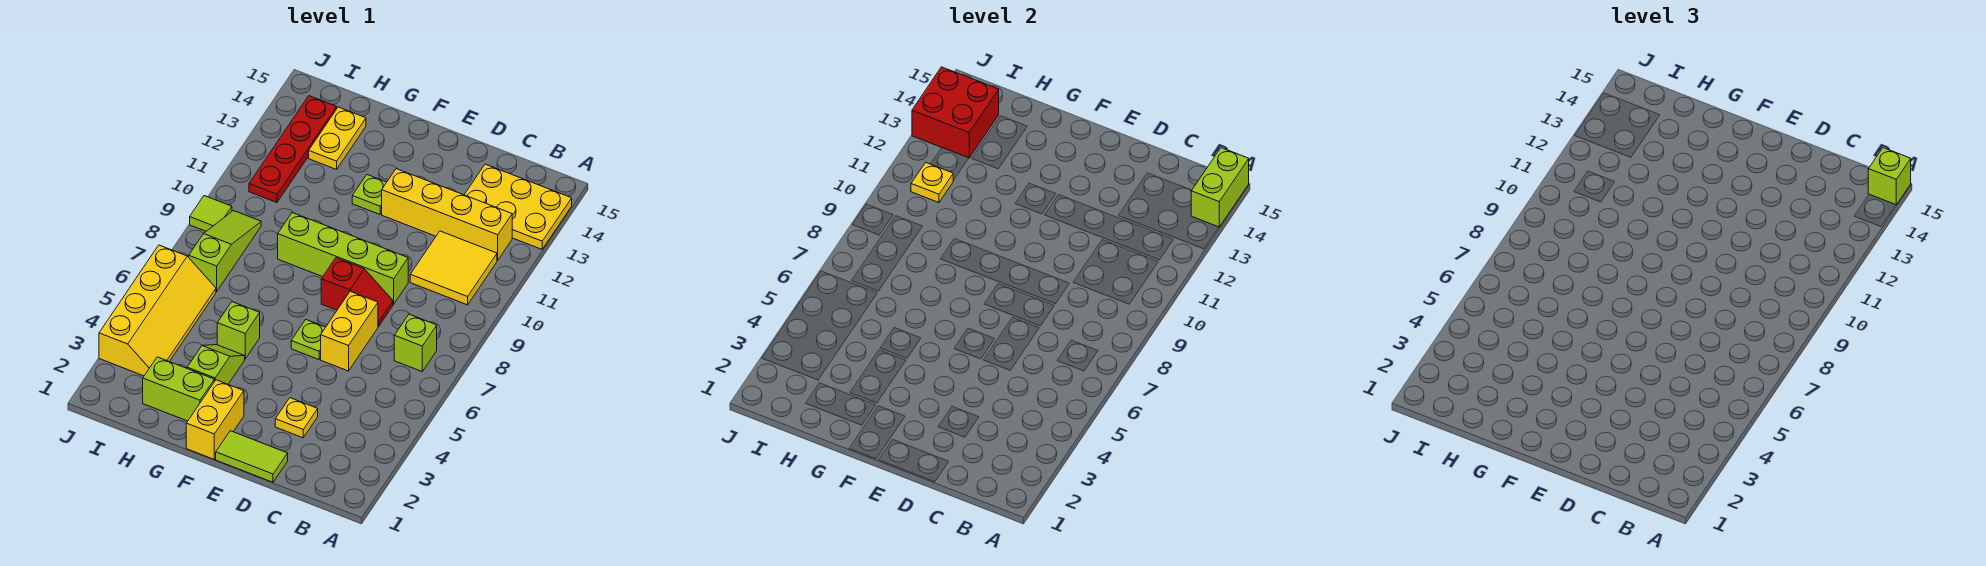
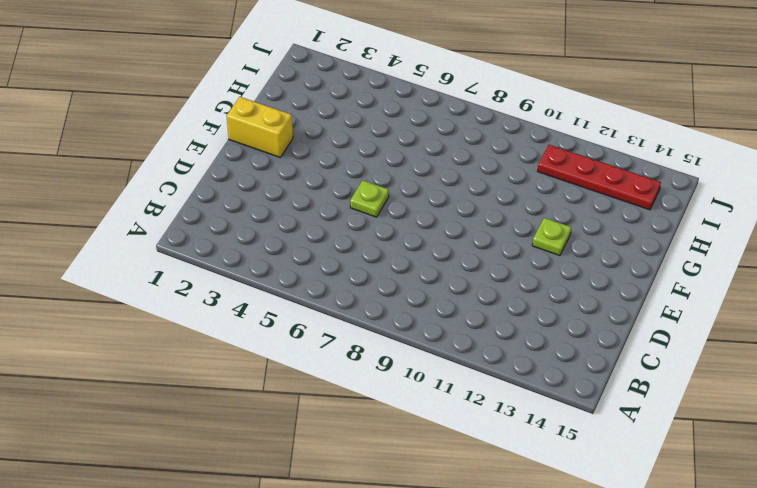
none -> yellow 2x3 plate [464,164,572,249]
none -> lime 1x1 brick [394,314,437,371]
none -> yellow 2x2 tile [410,231,497,305]

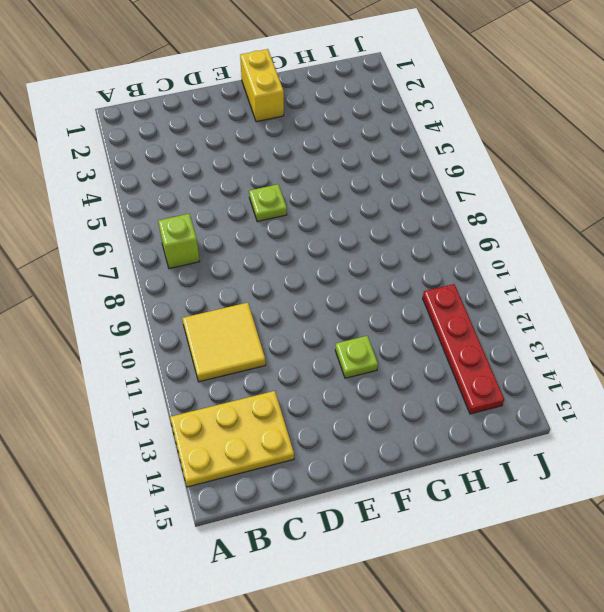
none -> yellow 1x4 brick [382,169,512,260]
none -> lime 1x2 tile [216,431,288,482]
none -> yellow 1x1 plate [275,398,318,438]

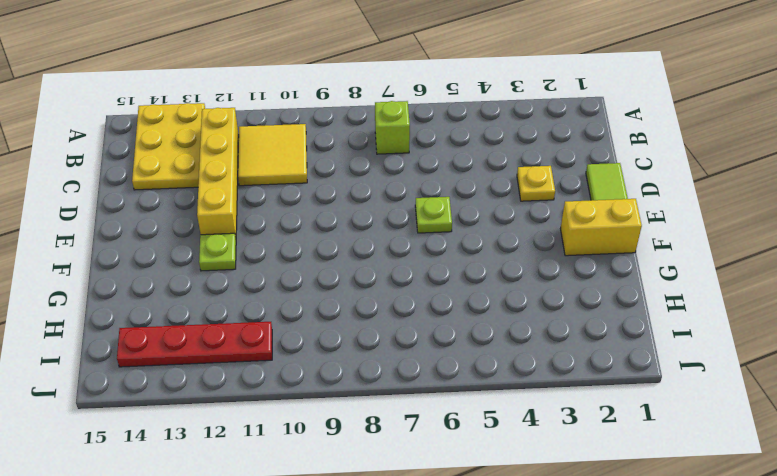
none -> yellow 1x2 brick [321,291,378,371]
none -> red 1x2 slope [321,258,393,326]
none -> lime 1x4 brick [278,213,408,304]

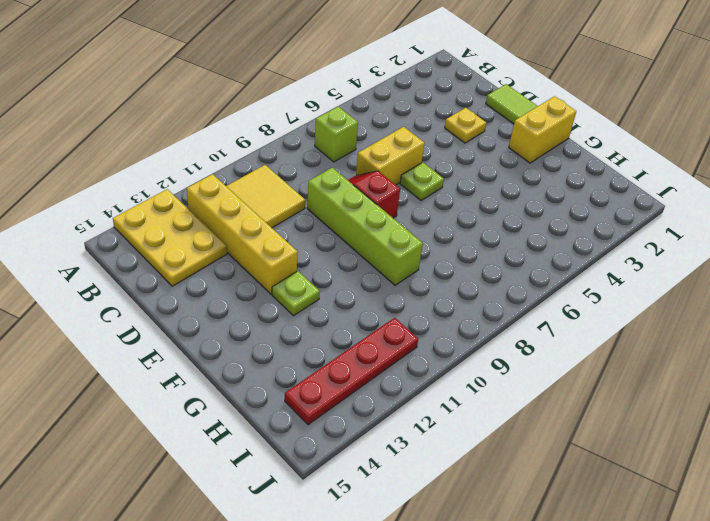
none -> lime 1x2 brick [143,357,214,421]
none -> lime 1x2 slope [187,345,245,384]
none -> lime 1x1 brick [217,302,260,359]

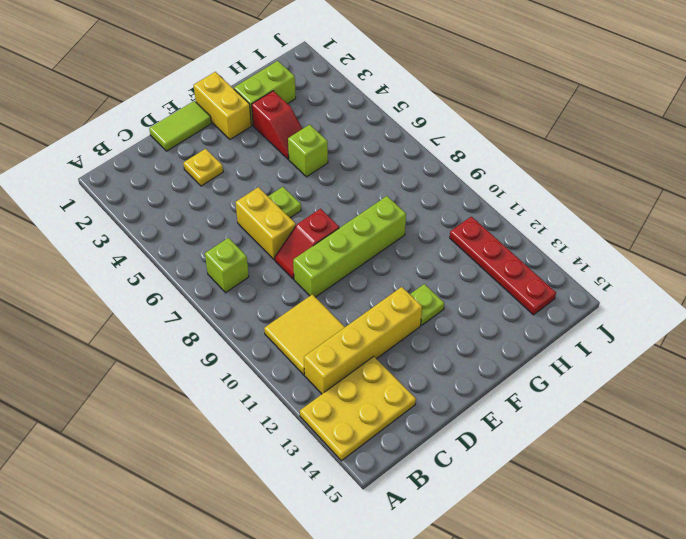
red 1x2 slope [252,91,302,159] -> lime 1x2 slope [187,345,245,384]
none -> yellow 1x2 plate [309,107,366,169]
none -> yellow 2x4 slope [99,245,216,376]
none -> lime 1x3 slope [189,211,261,292]

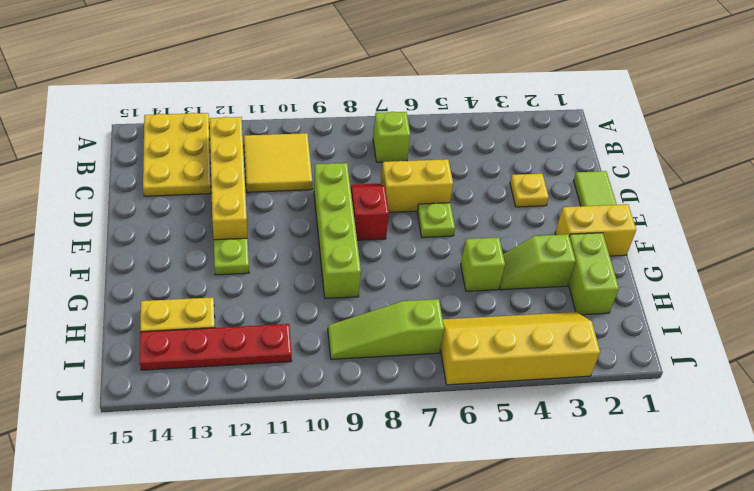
none -> lime 1x1 tile [190,196,232,231]
none -> lime 1x2 brick [1191,148,1249,227]
none -> yellow 1x1 plate [911,162,953,203]

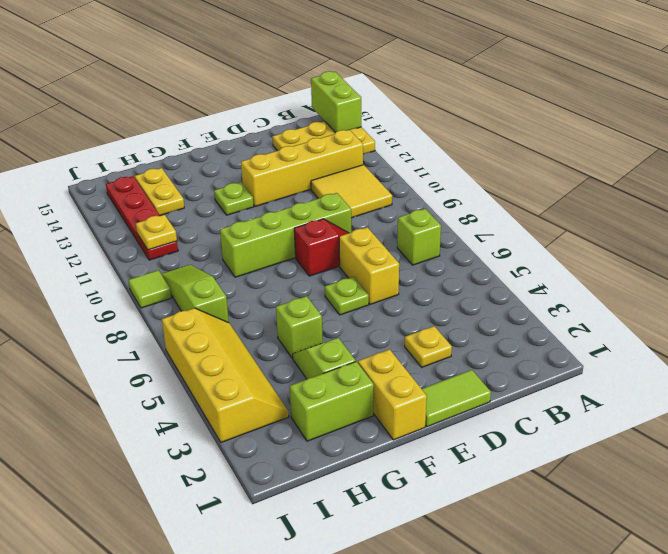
none -> red 2x2 brick [912,67,999,158]
none -> lime 1x1 brick [1868,148,1911,205]

